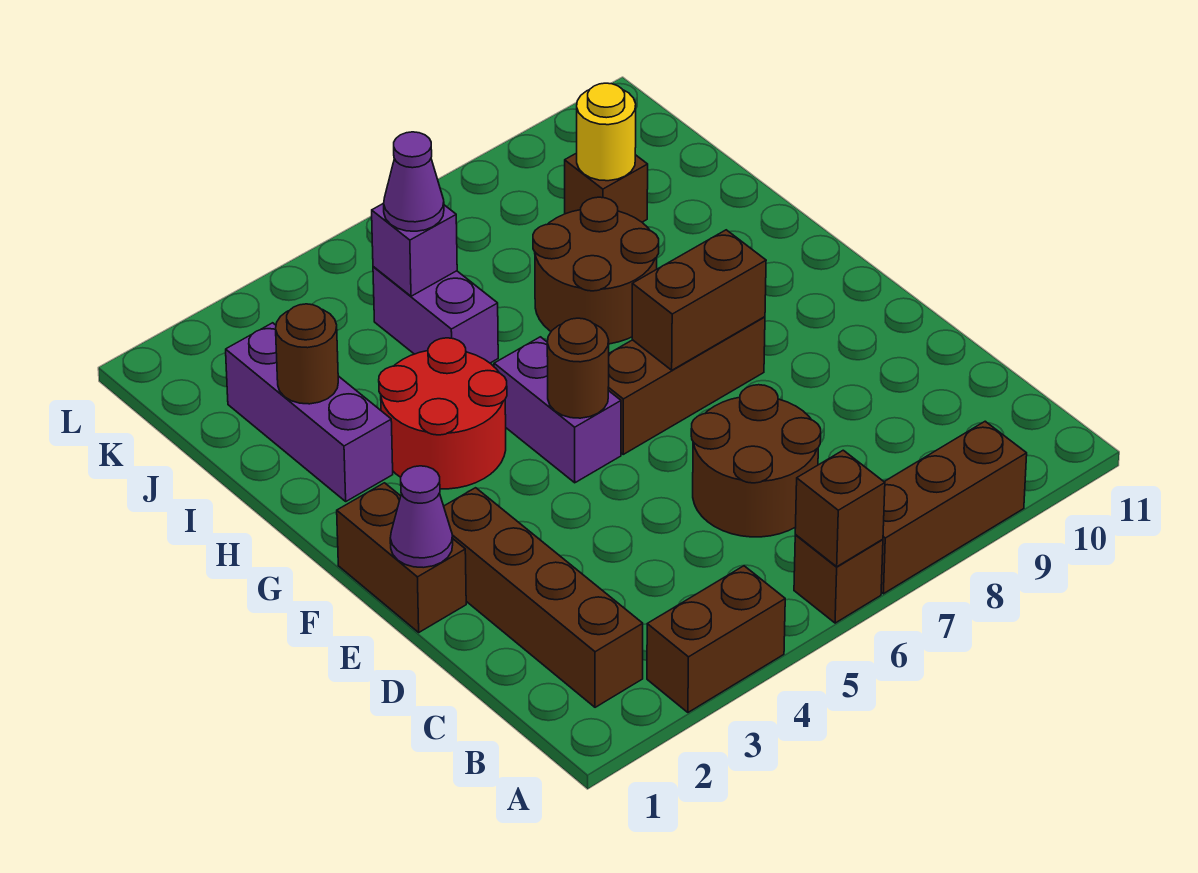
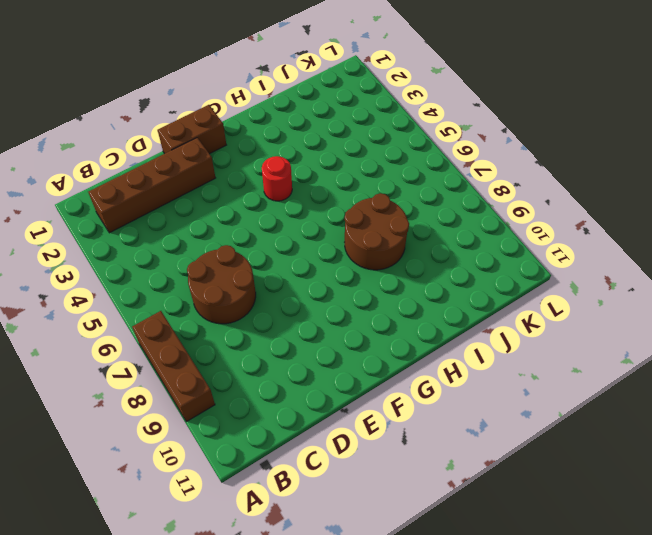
red 1x1 round brick [262,156,292,201] -> red 2x2 round brick [379,338,507,489]
none -> brown 1x2 brick [647,566,785,712]
none -> brown 1x1 brick [794,535,883,623]
none -> purple 1x2 brick [494,337,621,483]

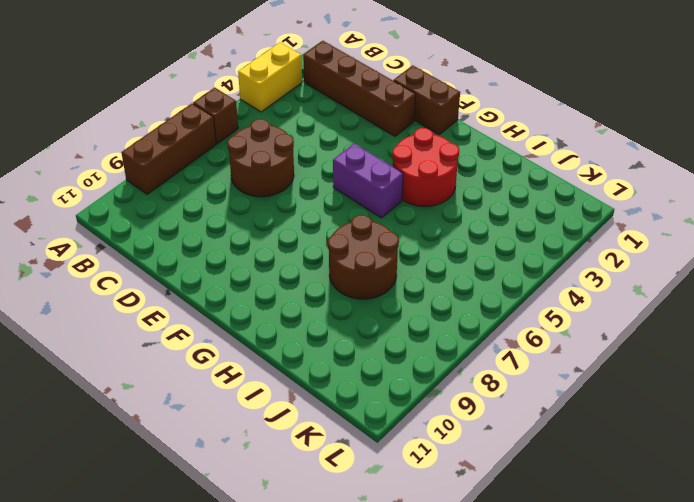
yellow 1x2 brick [238,43,302,112] -> brown 1x2 brick [647,566,785,712]
none -> brown 1x3 brick [608,317,765,454]
none -> purple 1x3 brick [226,323,393,501]
none -> purple 1x2 brick [373,267,498,363]

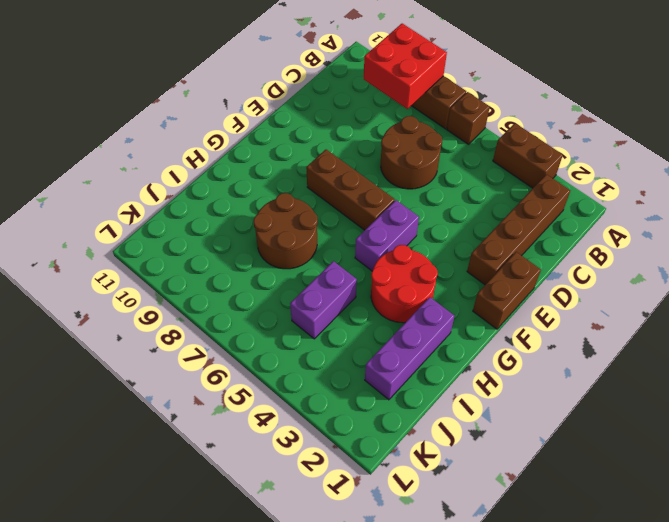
red 2x2 brick [364,24,447,109] -> none
none -> brown 1x1 brick [565,153,648,222]
none -> brown 1x1 brick [795,450,885,567]
none -> purple 1x1 cone [390,466,453,568]

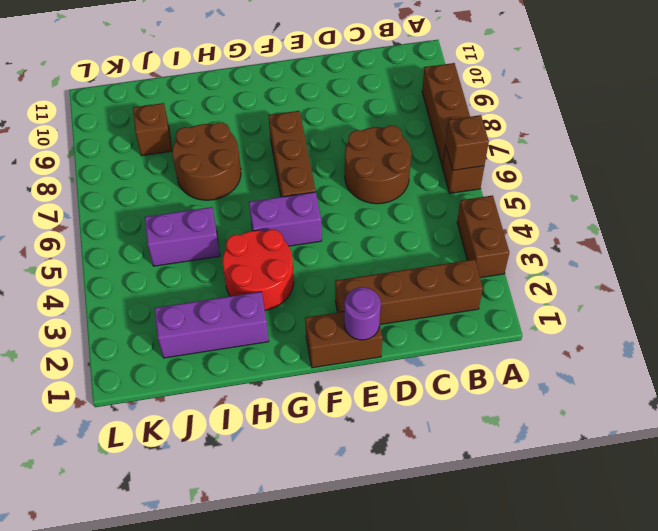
purple 1x1 round brick [344,287,381,340] -> purple 1x1 cone [390,466,453,568]
none -> brown 1x1 round brick [547,318,609,418]
none -> brown 1x2 brick [632,230,766,370]
none -> brown 1x1 round brick [276,304,338,404]

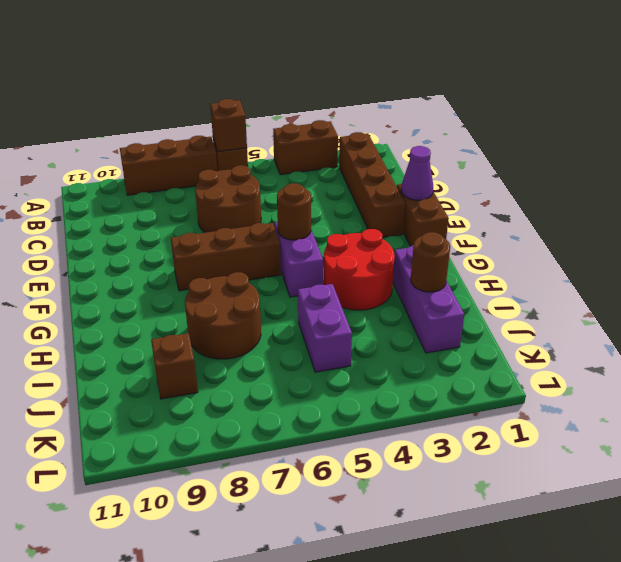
none -> brown 1x2 brick [632,230,766,370]
none -> purple 1x1 brick [372,203,457,296]
none -> yellow 1x1 round brick [577,83,636,181]

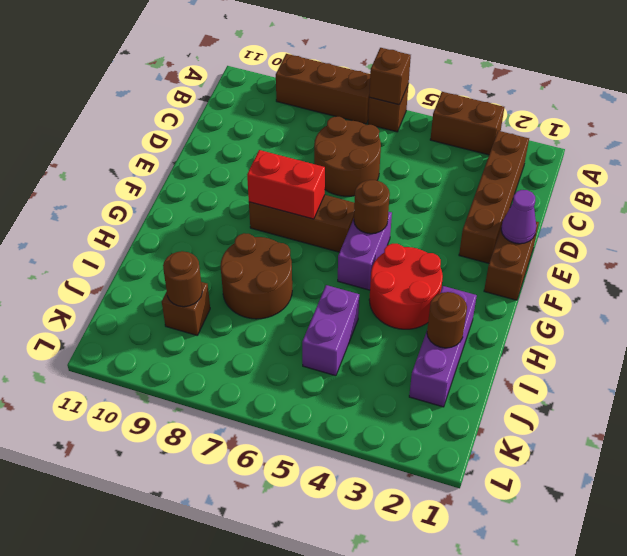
red 1x2 brick [247,150,325,219] -> brown 1x2 brick [632,230,766,370]
brown 1x1 round brick [163,251,202,307] -> yellow 1x1 round brick [577,83,636,181]
none -> purple 1x1 brick [372,203,457,296]
none -> purple 1x1 cone [384,132,444,231]

